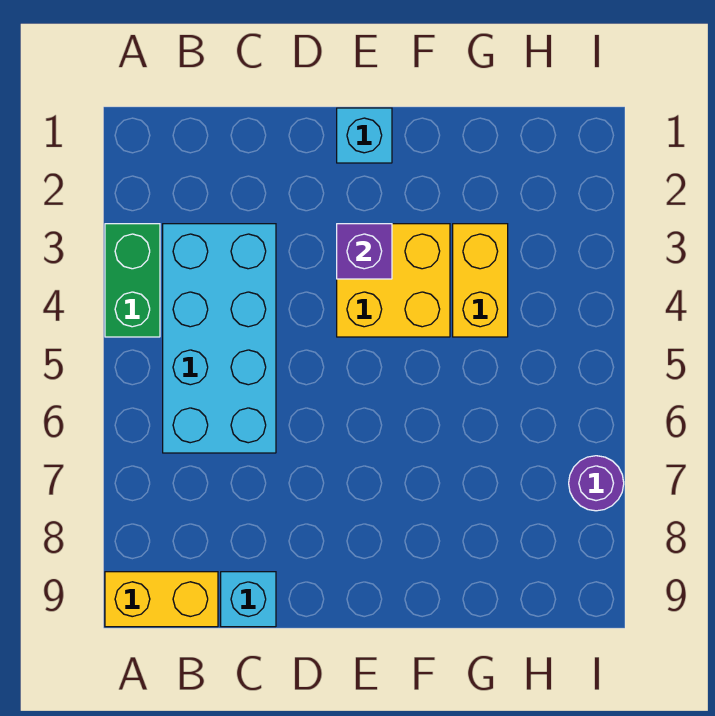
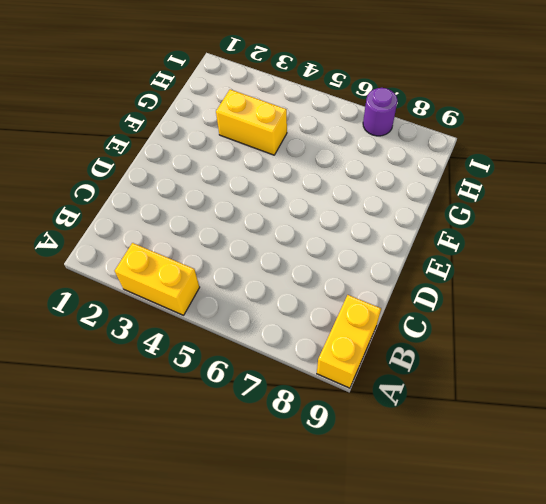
yellow 1x2 brick [115,243,200,315] -> green 1x2 brick [105,224,160,337]
none -> cyan 2x4 brick [163,224,276,453]
none -> cyan 1x1 brick [221,572,276,627]

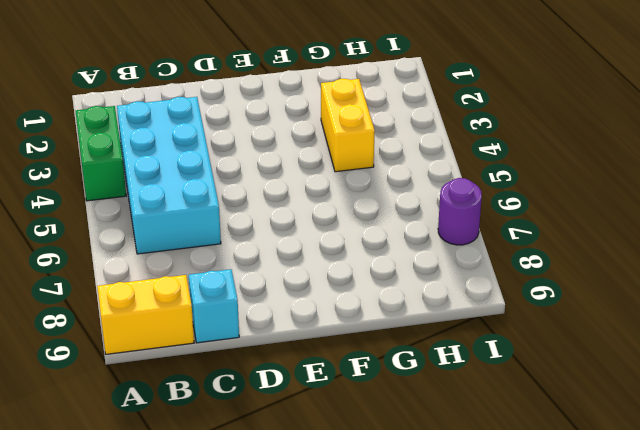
none -> cyan 1x1 brick [337,108,392,163]
none -> yellow 2x2 brick [337,224,450,337]

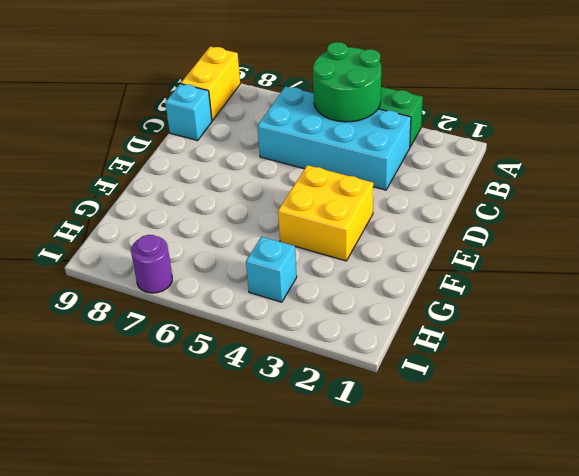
green 2x2 round brick [313,42,381,122] -> none
cyan 1x1 brick [246,237,297,302] -> cyan 1x1 brick moved to [337,108,392,163]
none -> yellow 1x2 brick [453,224,508,337]
none -> purple 1x1 brick [337,224,392,279]

